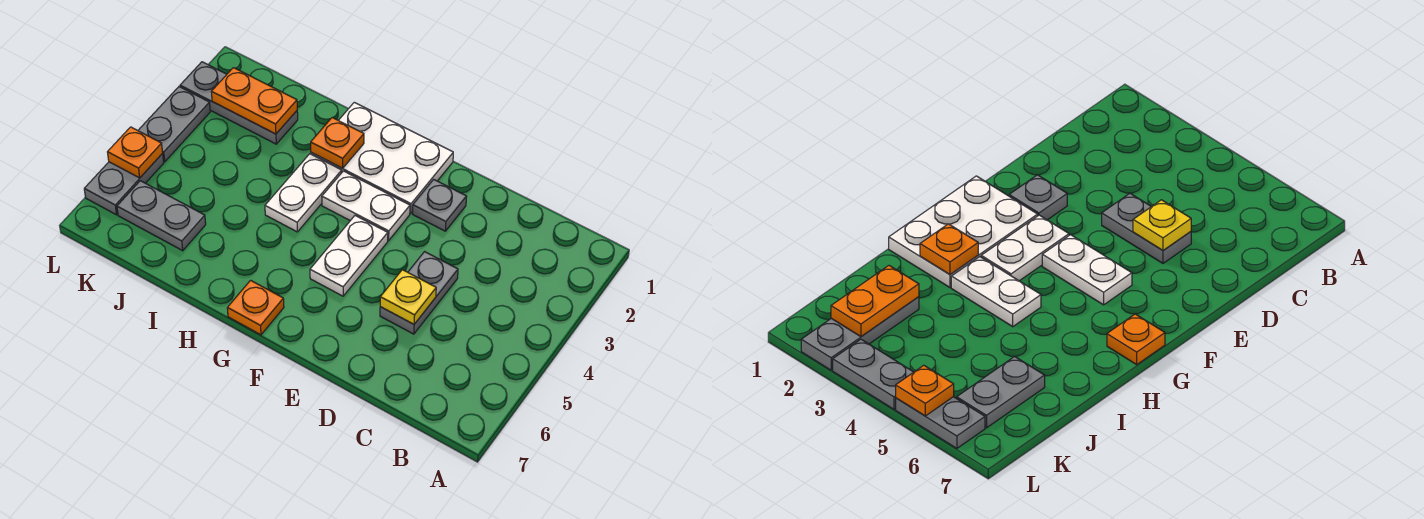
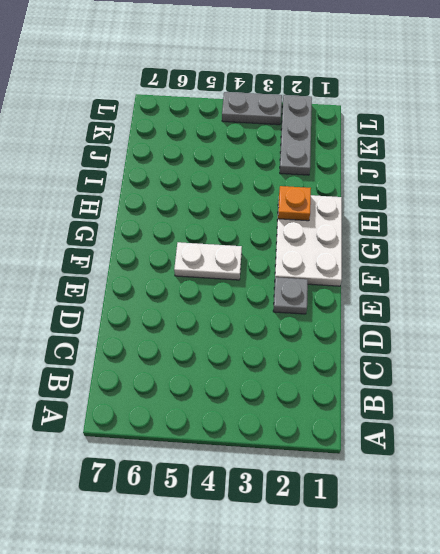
none -> grey 1x2 plate [380,252,458,334]
none -> white 1x2 plate [322,171,410,240]
none -> orange 1x1 plate [227,280,284,335]

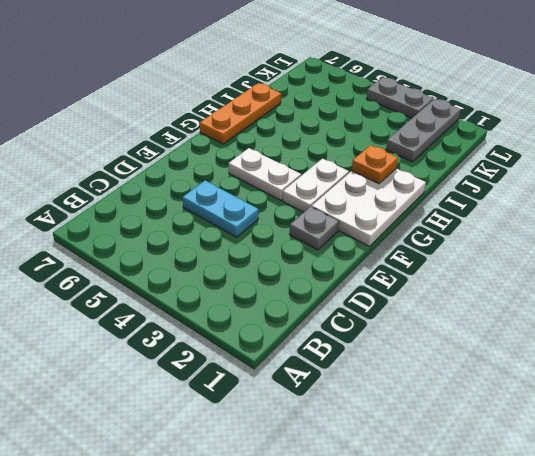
cyan 1x2 plate [183,181,259,237] -> grey 1x2 plate [380,252,458,334]
orange 1x3 plate [200,83,281,144] -> orange 1x1 plate [227,280,284,335]
none -> white 1x2 plate [265,154,342,232]
none -> grey 1x2 plate [117,181,206,251]
none -> grey 1x2 plate [84,154,164,215]

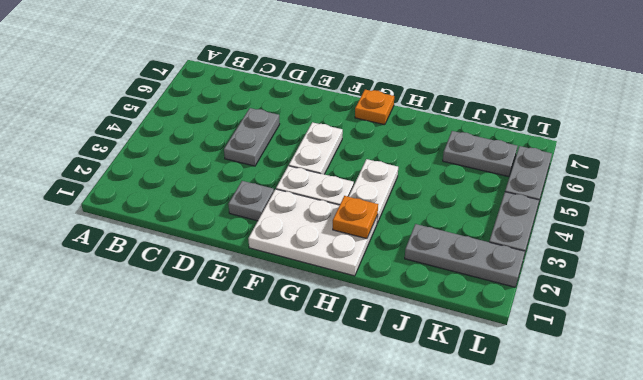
none -> yellow 1x1 plate [380,270,436,324]
none -> orange 1x2 plate [211,68,297,134]
none -> orange 1x1 plate [108,127,163,178]

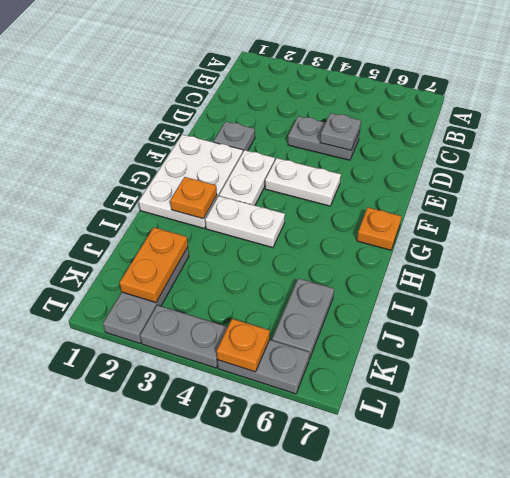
grey 1x1 plate [320,113,361,150] -> yellow 1x1 plate [380,270,436,324]

